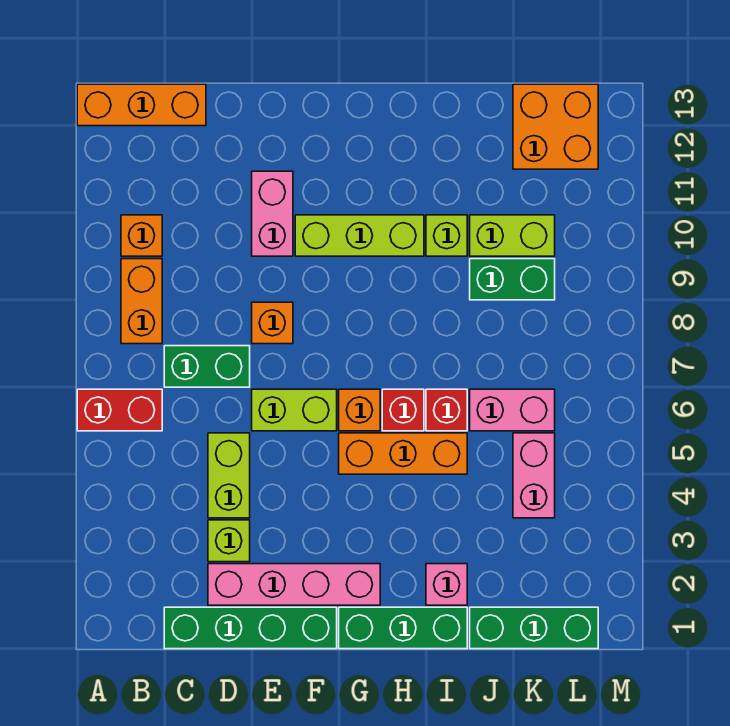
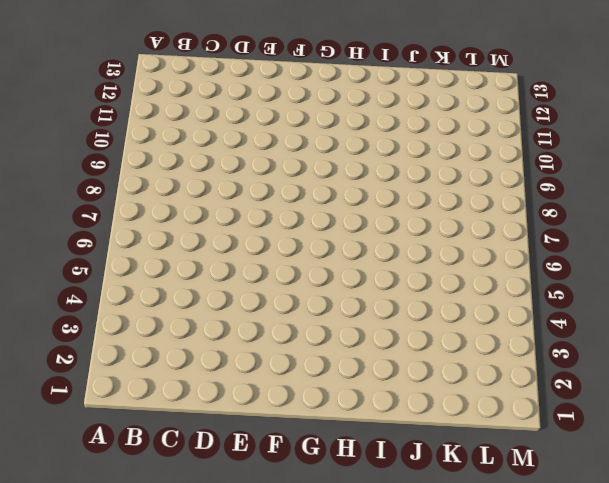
none -> red 1x2 brick [77,389,162,431]
none -> orange 1x3 brick [77,84,206,126]
none -> orange 1x2 brick [121,259,162,344]

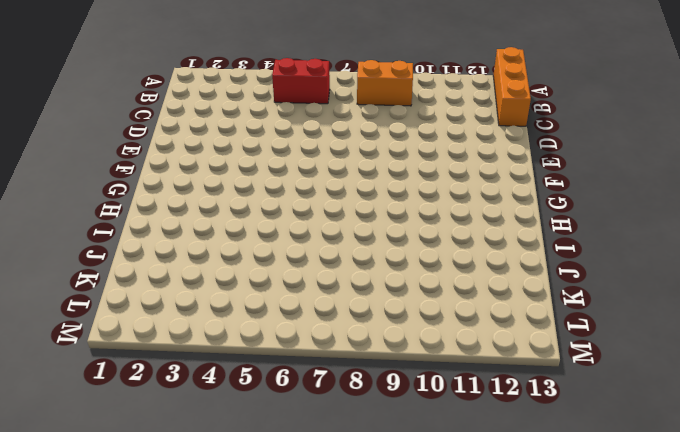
red 1x2 brick [272,58,330,104] -> red 1x2 brick turned to [77,389,162,431]
none -> orange 1x1 brick [121,215,162,256]
none -> green 1x4 brick [164,607,337,649]
none -> green 1x2 brick [164,346,250,387]

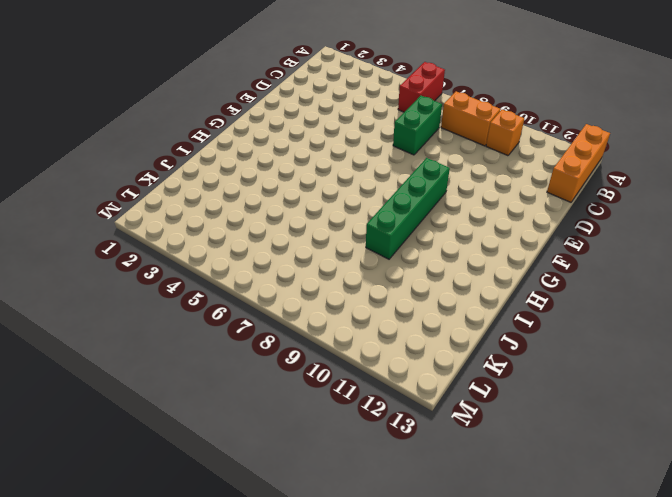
green 1x4 brick [366,158,450,259] -> green 1x4 brick moved to [164,607,337,649]
none -> pink 1x4 brick [208,564,380,605]
none -> lime 1x1 brick [208,520,250,562]
none -> lime 1x2 brick [208,433,250,518]

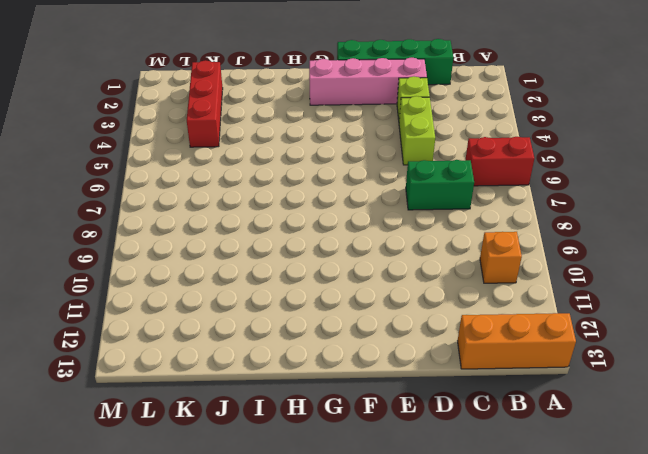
red 1x3 brick [187,60,223,147] -> pink 1x2 brick [513,433,555,518]
none -> orange 1x2 brick [121,259,162,344]
none -> lime 1x2 brick [252,389,337,431]
none -> orange 1x1 brick [252,302,293,344]

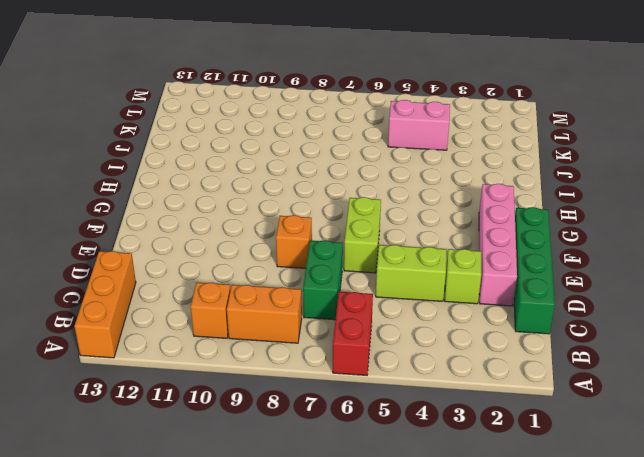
none -> pink 1x2 brick [252,171,293,256]
none -> lime 1x3 brick [295,215,424,256]
none -> green 1x3 brick [339,607,467,649]

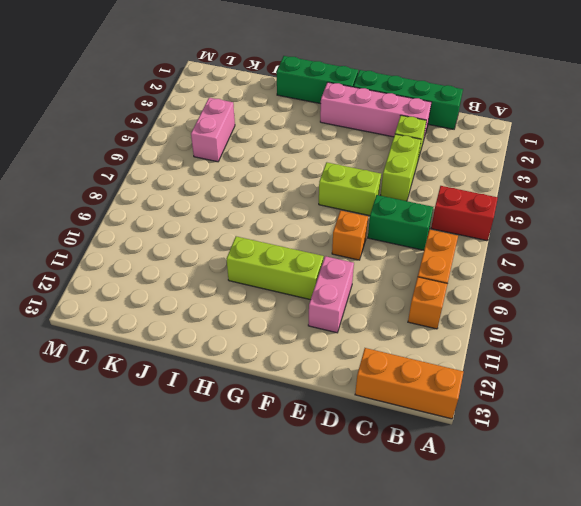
none -> orange 1x3 brick [339,433,467,474]
none -> orange 1x1 brick [339,389,380,431]
none -> red 1x1 brick [382,389,424,431]

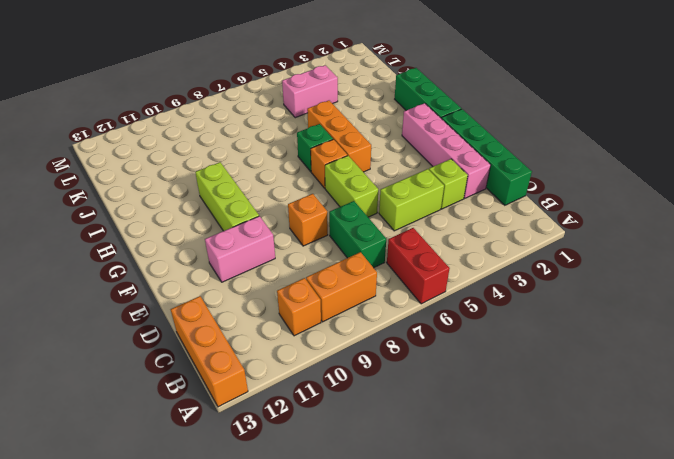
green 1x1 brick [297,124,333,172] -> red 1x1 brick [382,389,424,431]
none -> pink 1x1 brick [426,564,467,605]
none -> red 1x1 brick [426,389,467,431]
none -> lime 1x1 brick [426,215,467,256]

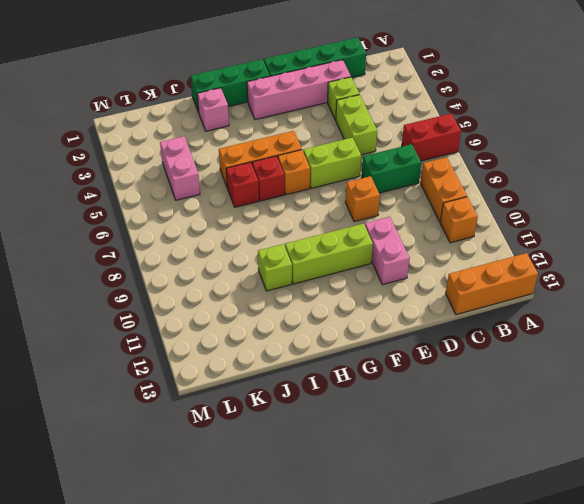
none -> green 1x3 brick [470,607,598,649]
none -> pink 1x2 brick [470,389,555,431]
none -> green 1x2 brick [470,259,555,300]

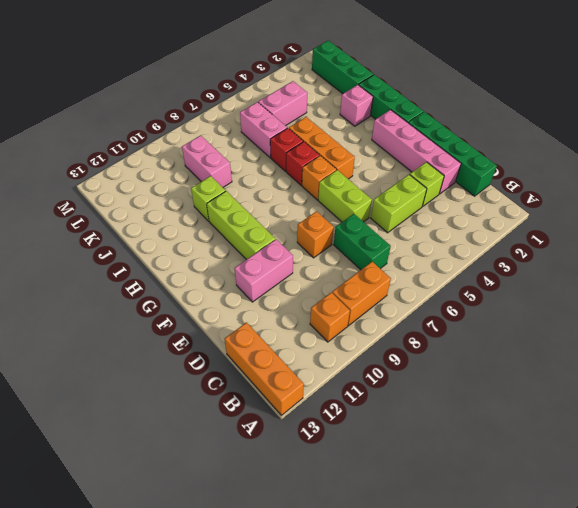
pink 1x2 brick [182,135,232,187] -> green 1x2 brick [470,259,555,300]
none -> red 1x2 brick [77,389,162,431]
none -> lime 1x2 brick [470,215,555,256]
none -> orange 2x2 brick [513,84,598,169]

